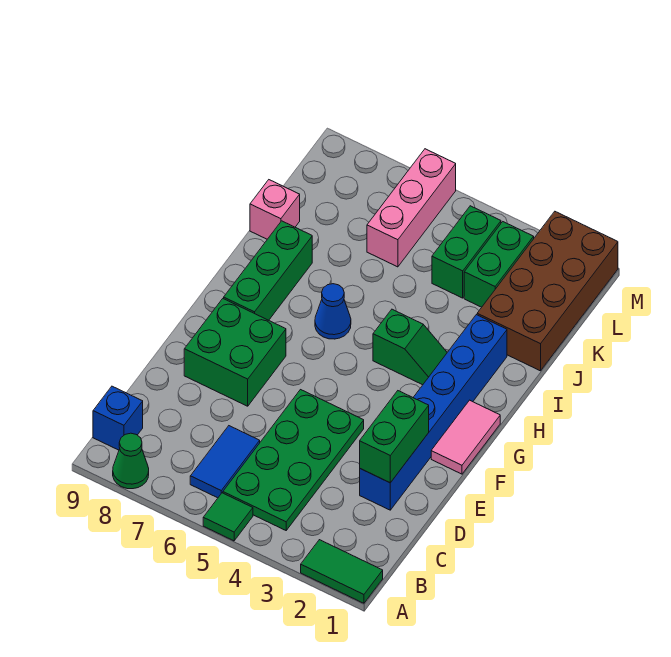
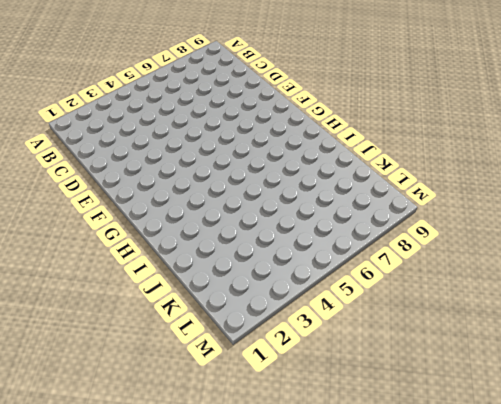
none -> green 1x2 tile [301,540,383,603]
none -> green 1x1 tile [203,493,253,541]
none -> green 1x1 cone [113,433,149,489]

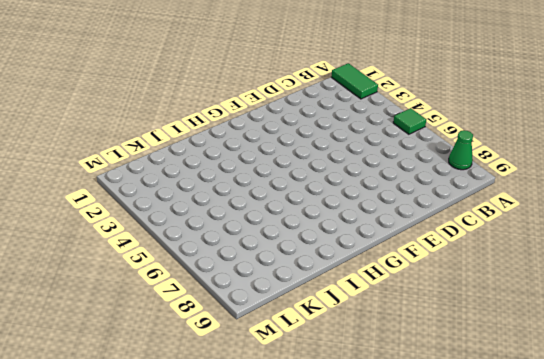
none -> green 2x4 plate [223,390,364,530]
none -> blue 1x2 tile [190,426,260,498]
none -> blue 1x1 brick [93,386,143,450]

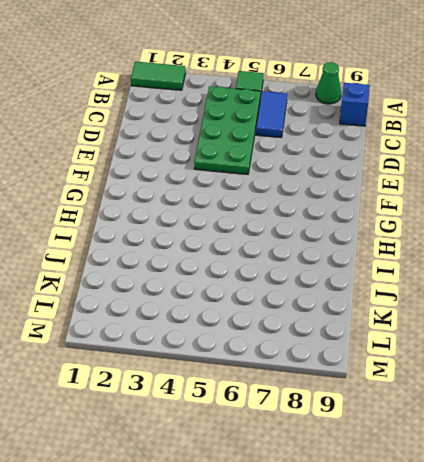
none -> blue 1x6 brick [360,315,507,510]
none -> green 2x2 brick [184,299,286,406]
none -> pink 1x2 tile [431,400,500,474]

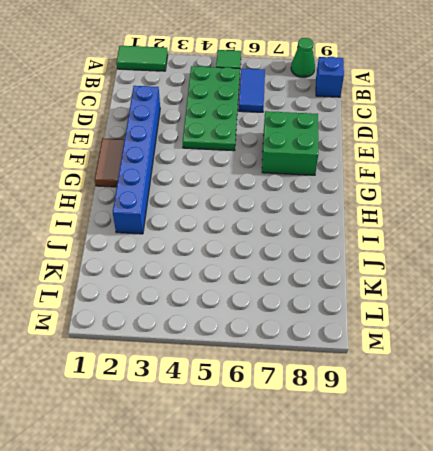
brown 1x2 tile [95,138,125,187] -> pink 1x2 tile [431,400,500,474]
none -> green 1x3 brick [224,221,312,320]
none -> green 1x2 slope [373,309,447,385]
none -> blue 1x1 cone [315,284,351,339]

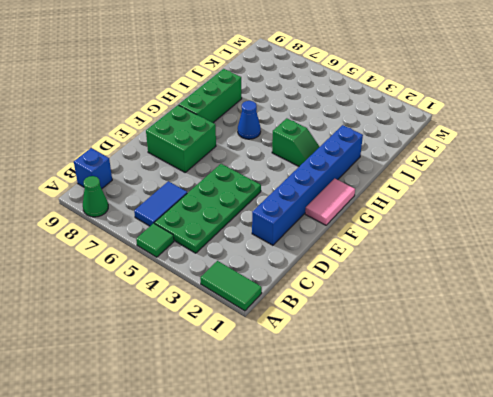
none -> brown 2x4 brick [477,212,618,371]
none -> pink 1x1 brick [250,180,300,239]
none -> green 1x2 brick [464,222,534,307]

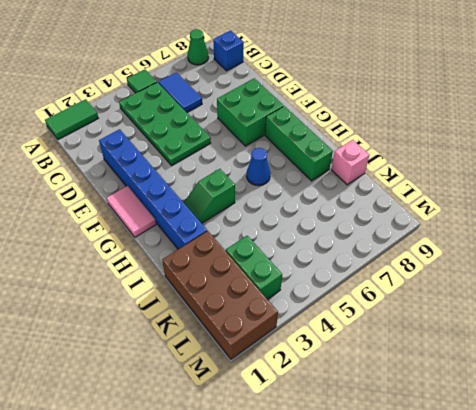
none -> green 1x2 brick [432,206,501,298]
none -> pink 1x3 brick [367,149,456,267]
none -> green 1x2 brick [360,391,429,483]

